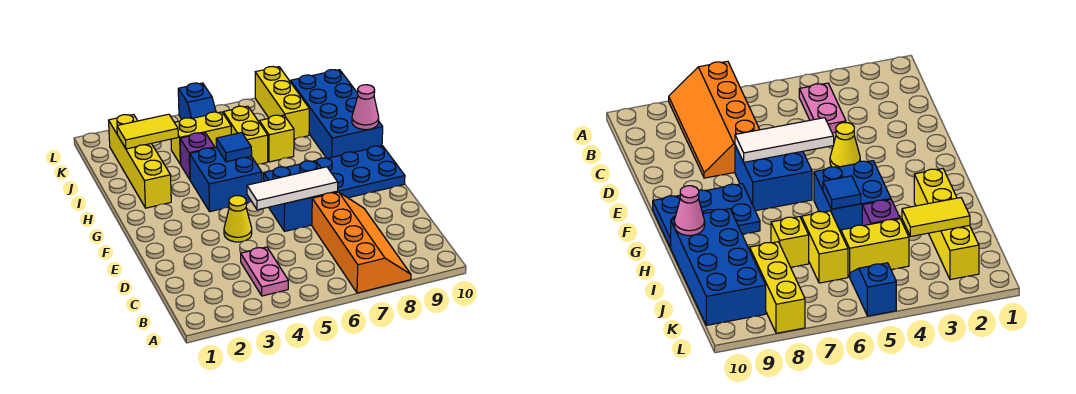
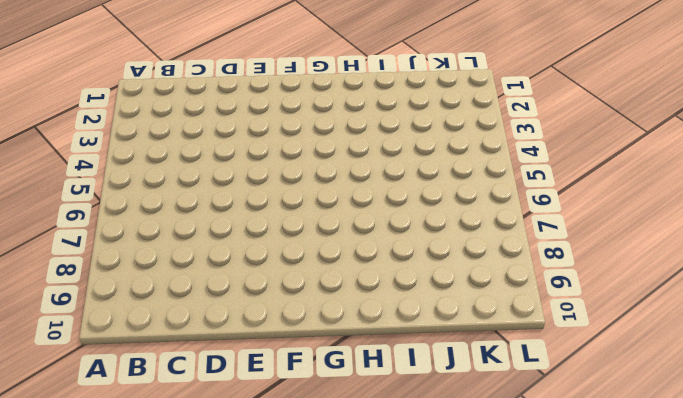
none -> orange 2x4 slope [312,192,411,293]
none -> pink 1x2 plate [241,247,288,296]
none -> yellow 1x1 cone [224,196,252,242]

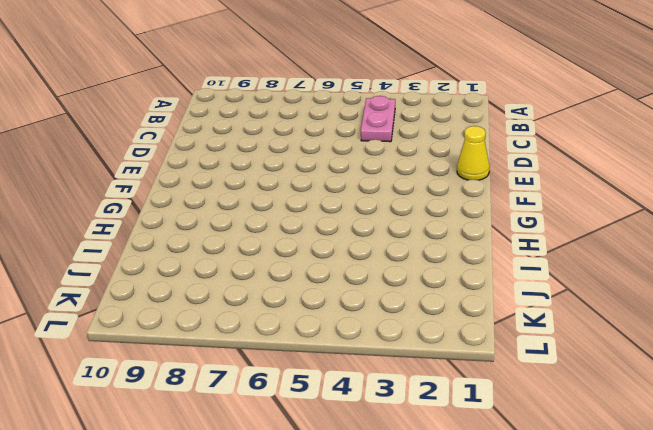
yellow 1x1 cone [457,126,490,180] -> yellow 1x1 cone moved to [224,196,252,242]
none -> orange 2x4 slope [312,192,411,293]
none -> blue 2x2 brick [264,161,338,231]
none -> blue 2x3 plate [317,146,405,198]

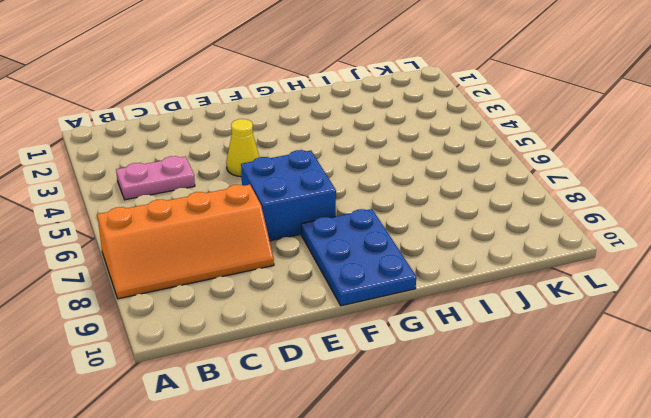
none -> blue 2x2 brick [190,147,262,212]
none -> yellow 1x4 brick [109,115,171,208]
none -> blue 2x4 brick [291,70,383,158]

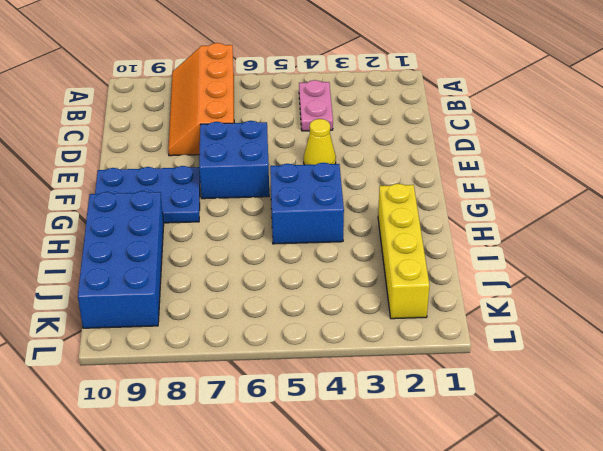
none -> purple 1x1 brick [180,133,215,179]
none -> yellow 1x2 brick [223,106,268,164]
none -> yellow 1x1 brick [259,115,294,162]

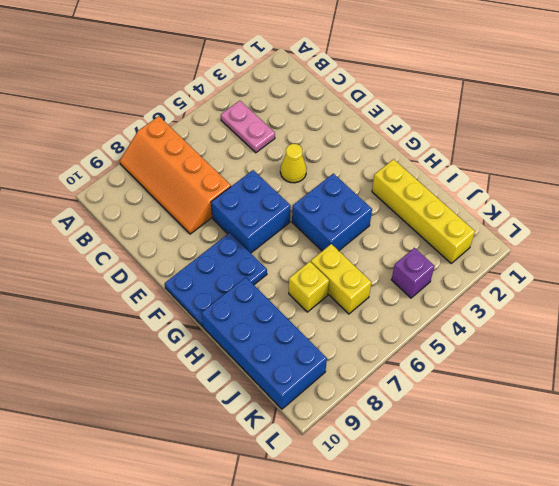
purple 1x1 brick [392,248,435,298] -> purple 1x1 brick moved to [180,133,215,179]
none -> yellow 1x2 brick [171,112,231,164]
none -> yellow 1x3 brick [255,67,309,139]
none -> blue 1x2 slope [178,83,216,119]

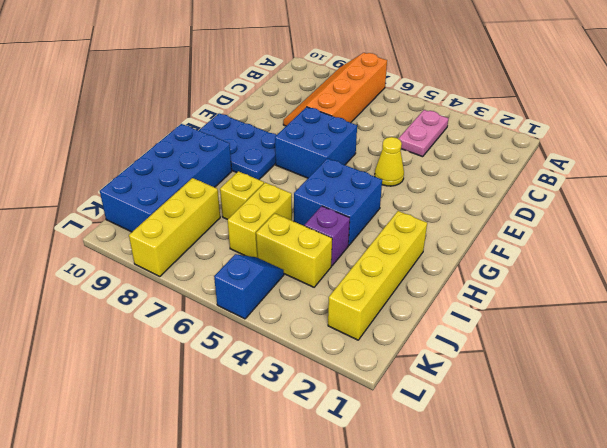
none -> white 1x3 tile [247,167,338,210]
none -> blue 1x1 tile [216,133,252,162]
none -> pink 1x1 cone [352,85,379,130]

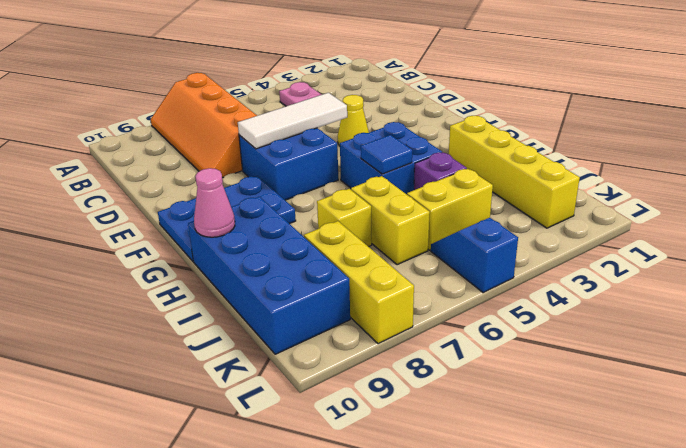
none -> yellow 1x2 tile [117,114,178,149]

